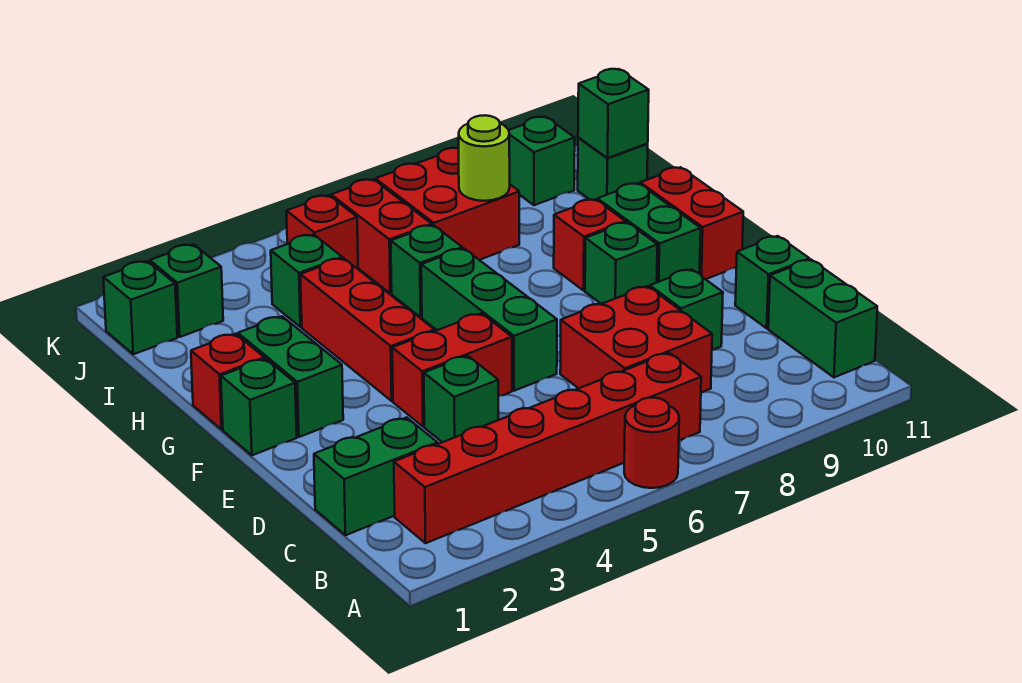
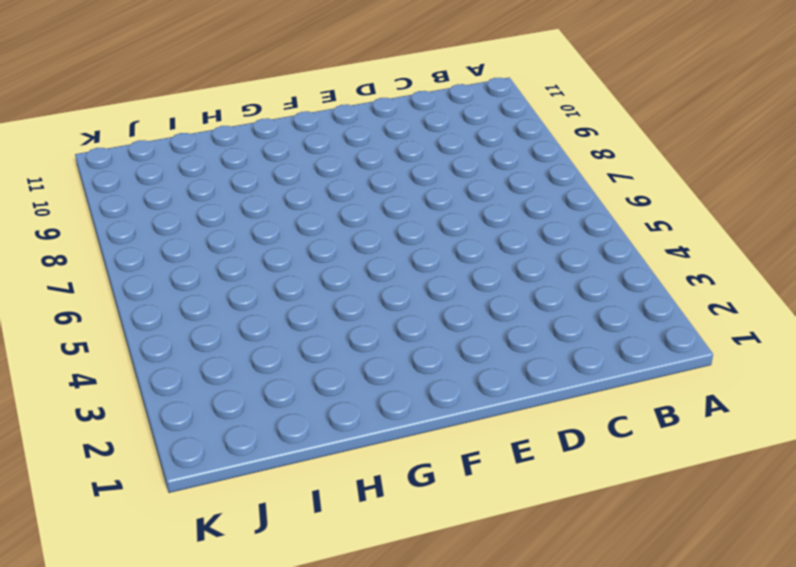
none -> red 1x1 round brick [624,398,679,488]
none -> red 1x6 brick [394,353,701,543]
none -> green 1x2 brick [768,260,877,377]

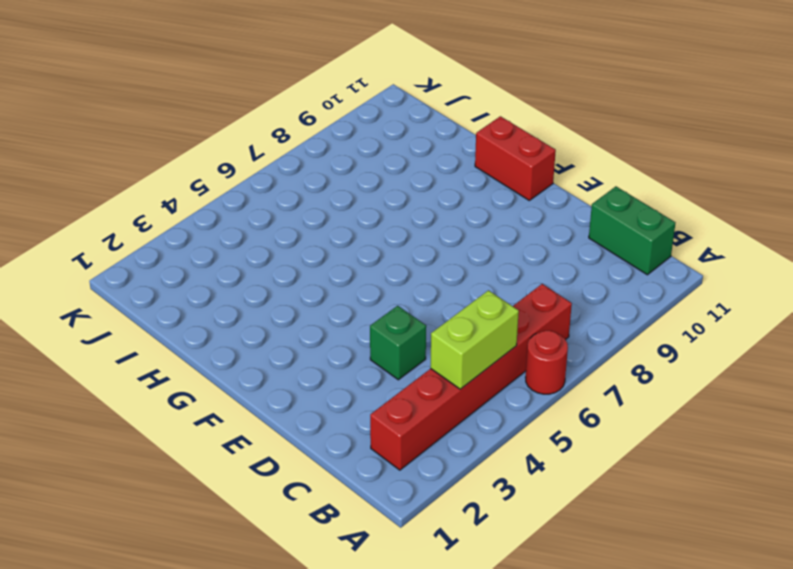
lime 1x2 brick [430,290,519,389] -> none
none -> green 1x2 brick [314,417,438,535]
none -> red 2x2 brick [560,286,712,393]
none -> green 1x1 brick [650,269,723,350]

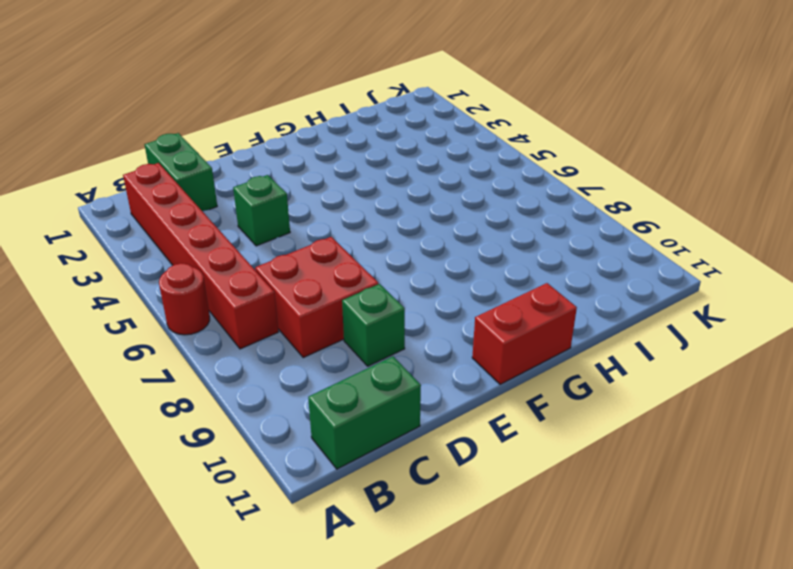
none -> green 1x1 brick [735,236,809,328]
none -> red 1x2 brick [392,313,512,426]
none -> green 1x3 brick [421,248,557,391]

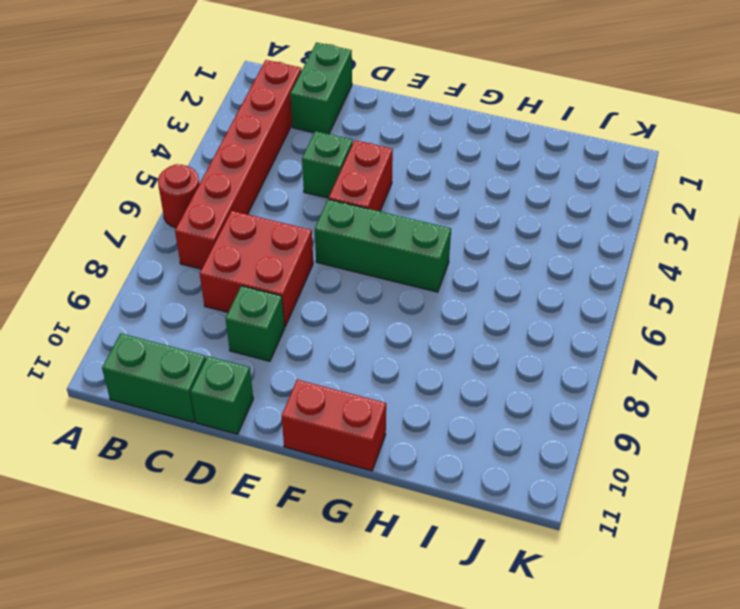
none -> green 1x1 brick [221,359,297,455]
none -> green 1x2 brick [238,316,343,437]
none -> red 1x3 brick [300,258,435,401]

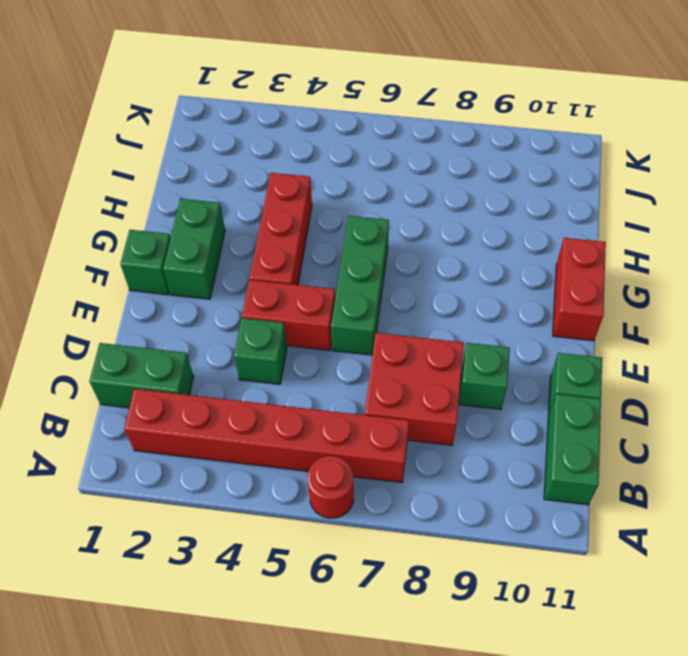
none -> green 1x1 brick [585,222,657,304]
none -> green 1x2 brick [597,183,701,282]
none -> red 1x1 brick [191,334,264,429]

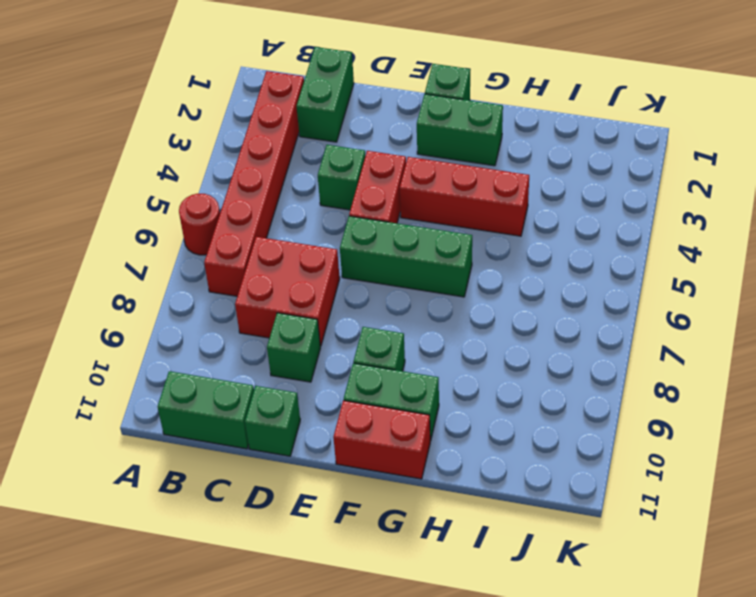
none -> red 1x1 brick [191,334,264,429]
none -> red 1x1 brick [554,199,625,291]
none -> green 1x1 brick [391,225,462,317]

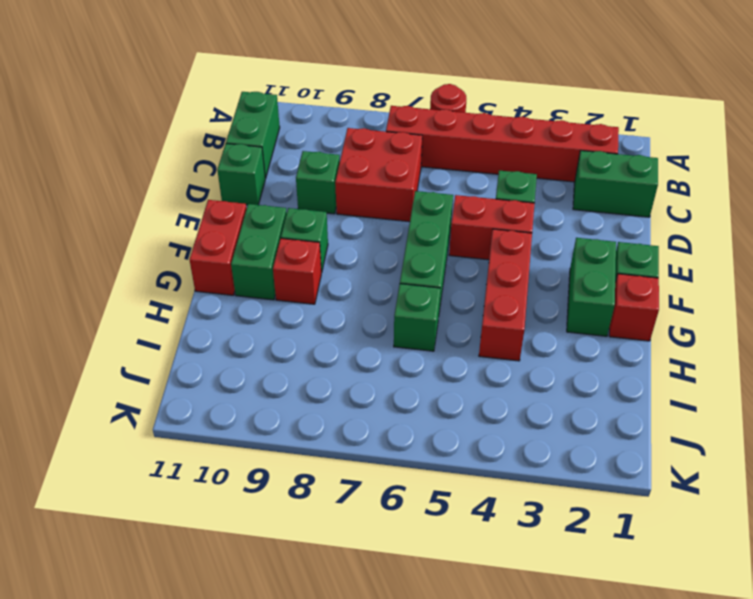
none -> green 1x1 brick [271,235,342,327]
none -> red 1x2 brick [331,179,432,293]
none -> red 2x2 brick [375,148,519,260]

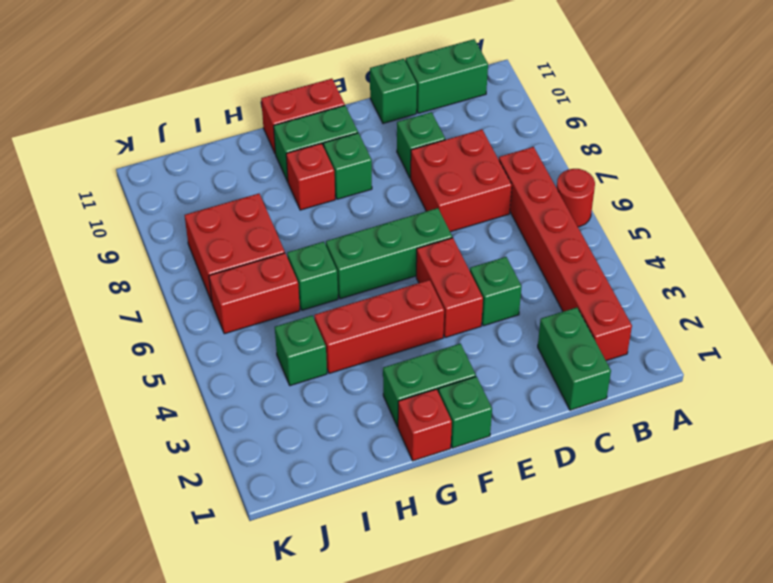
none -> green 1x1 brick [578,138,648,200]
none -> green 1x1 brick [103,261,177,354]
none -> green 1x1 brick [150,244,223,337]

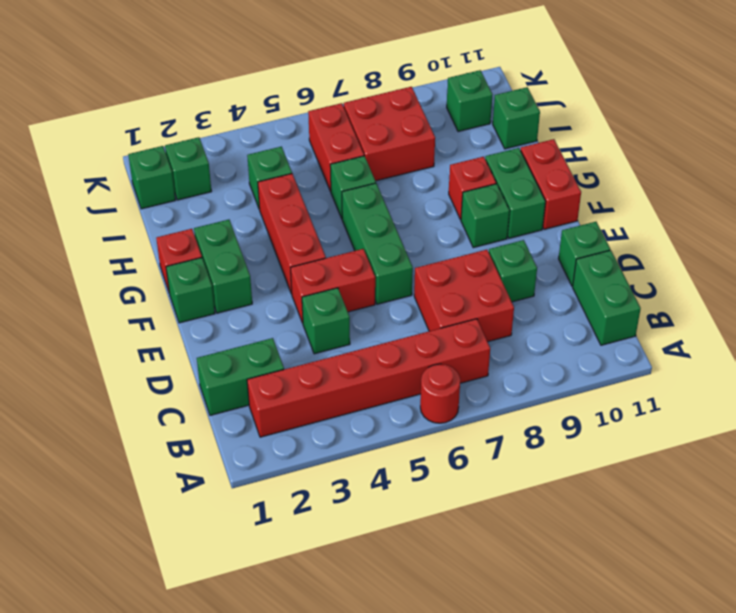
none -> red 1x1 brick [286,195,358,269]
none -> lime 1x1 round brick [459,115,510,201]
none -> green 1x1 brick [578,69,649,158]

